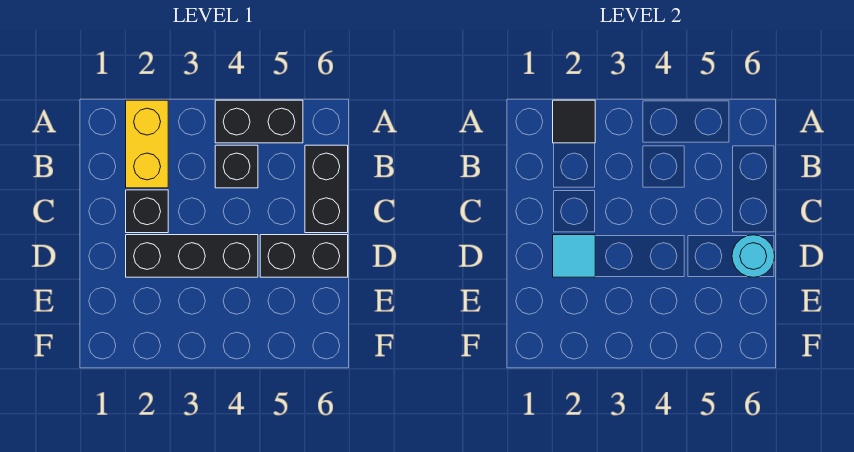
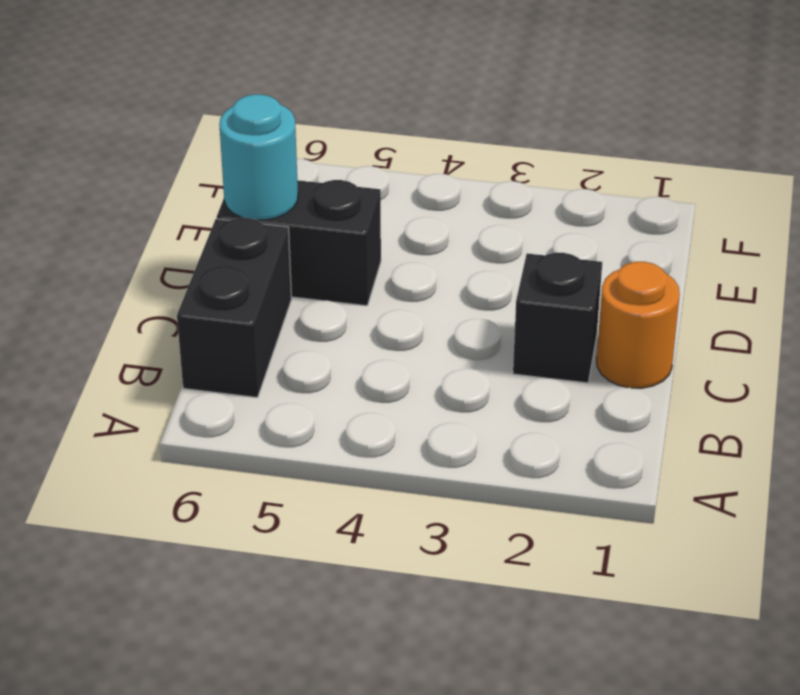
orange 1x1 round brick [597,262,680,388] -> none
none -> yellow 1x2 brick [126,100,168,188]
none -> black 1x2 brick [215,100,303,143]

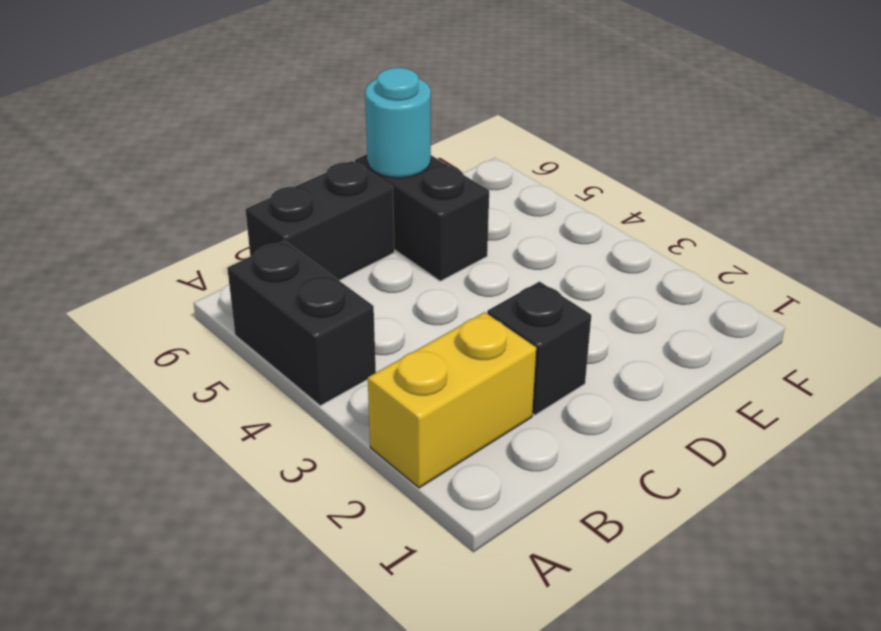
none -> black 1x1 brick [215,145,258,188]
none -> black 1x3 brick [126,235,258,277]

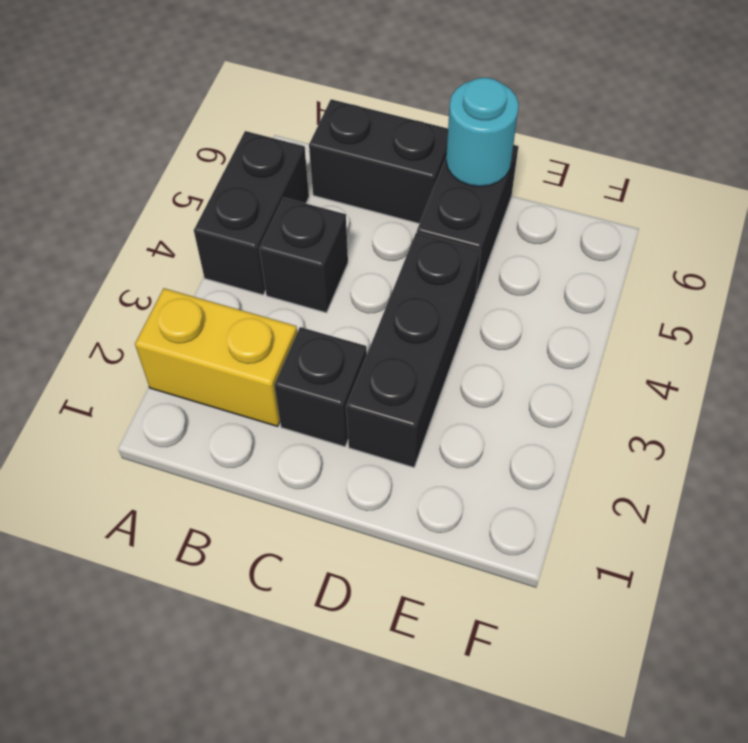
none -> black 1x1 tile [553,100,595,143]
none -> cyan 1x1 tile [553,235,595,277]

